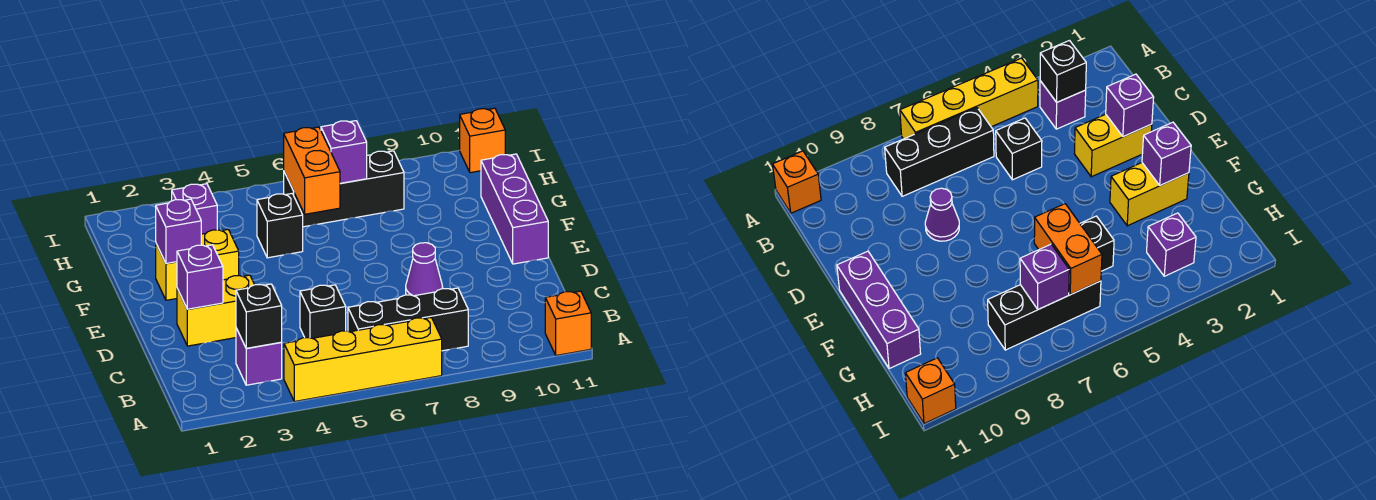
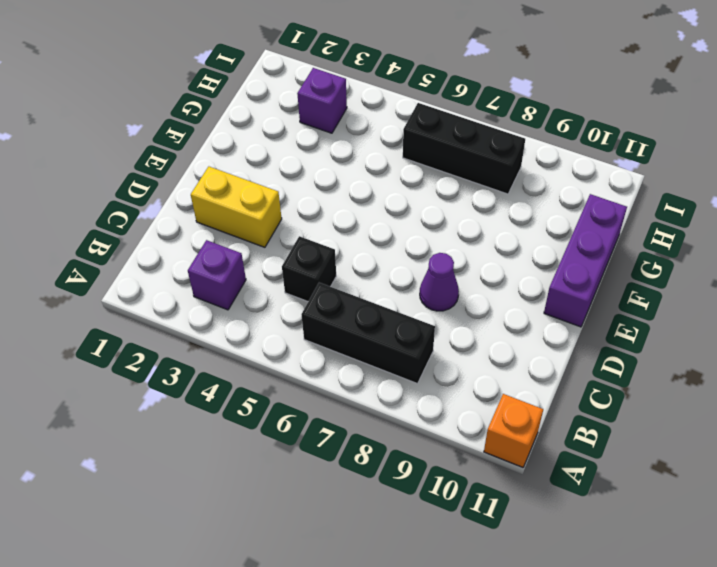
none -> yellow 1x4 brick [284,318,442,402]
none -> yellow 1x2 brick [156,230,239,300]
none -> black 1x1 brick [257,194,303,258]

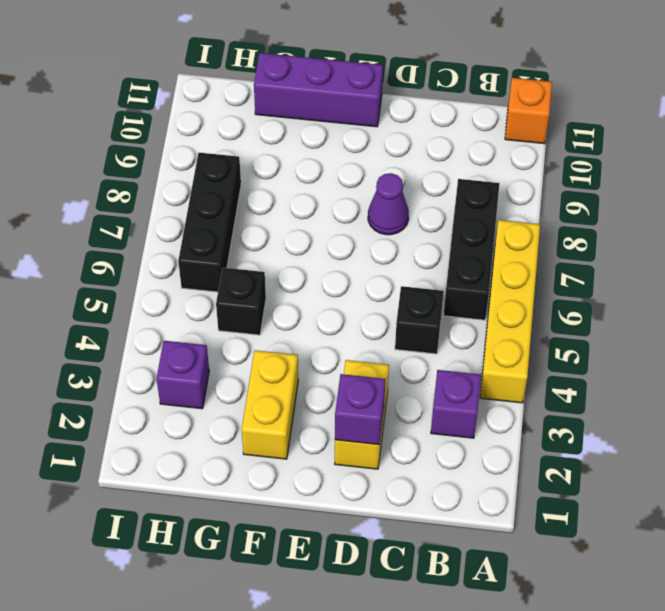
none -> orange 1x1 brick [460,108,505,173]
none -> black 1x1 brick [236,284,282,348]
none -> purple 1x1 brick [156,199,201,263]

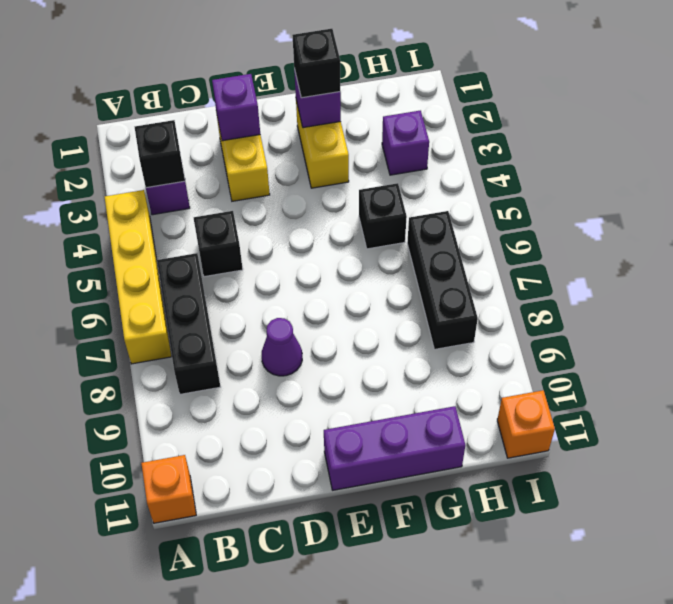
black 1x1 brick [293,29,340,98] -> none
none -> orange 1x2 brick [284,127,340,214]
none -> purple 1x1 brick [321,121,367,183]

